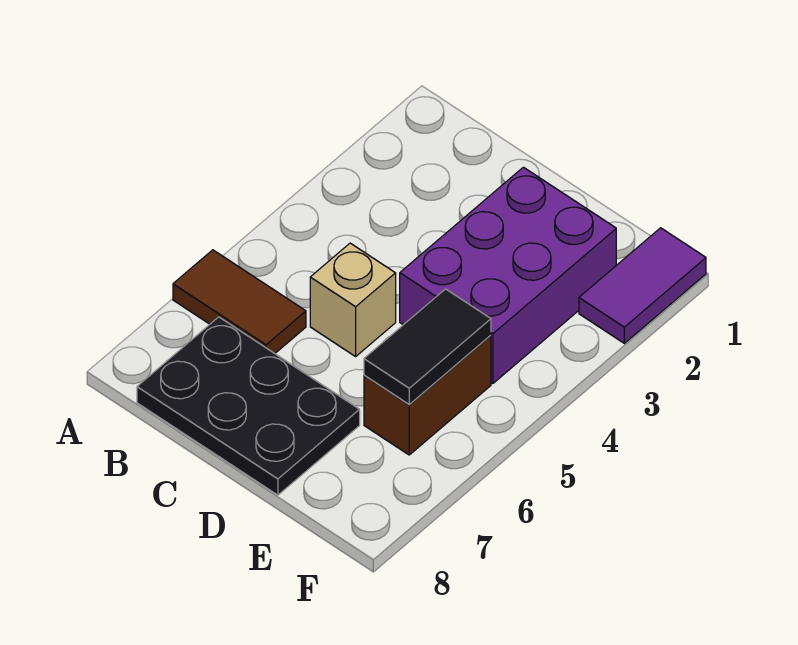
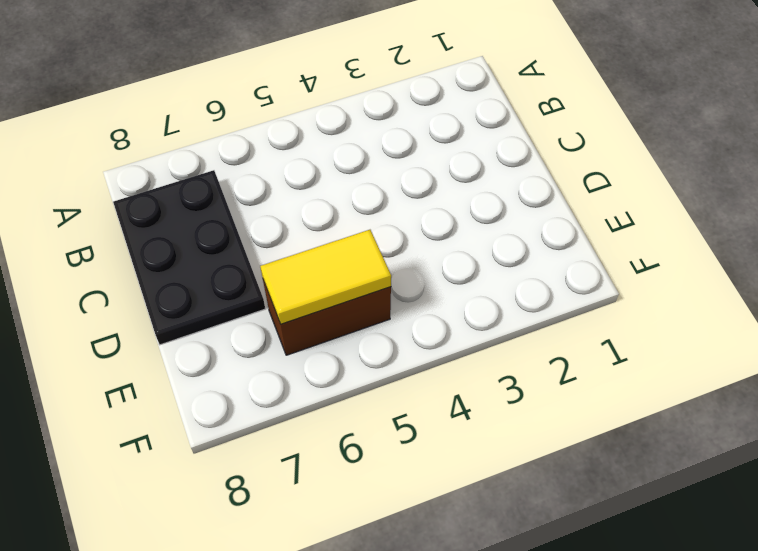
yellow 1x2 tile [260,230,391,324] -> black 1x2 tile [364,289,491,405]
none -> brown 1x2 tile [173,250,306,353]
none -> tan 1x1 brick [310,243,396,356]

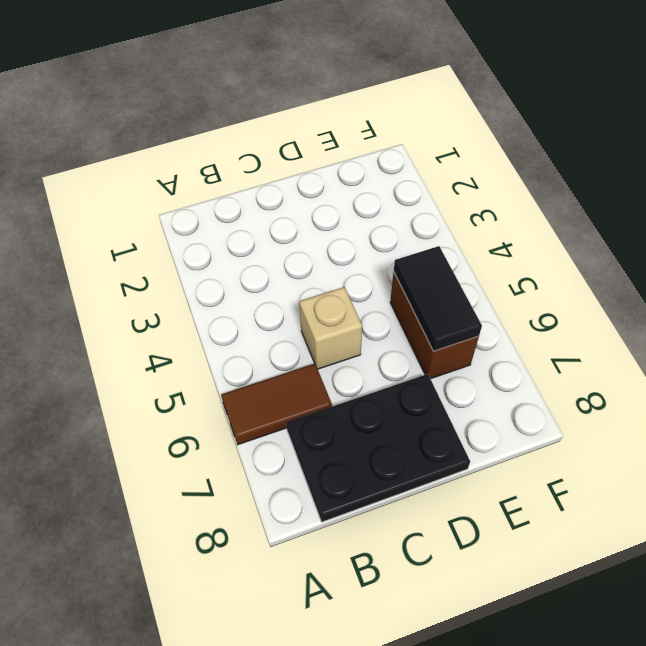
none -> purple 2x3 brick [400,167,616,383]
none -> purple 1x2 tile [579,228,706,343]

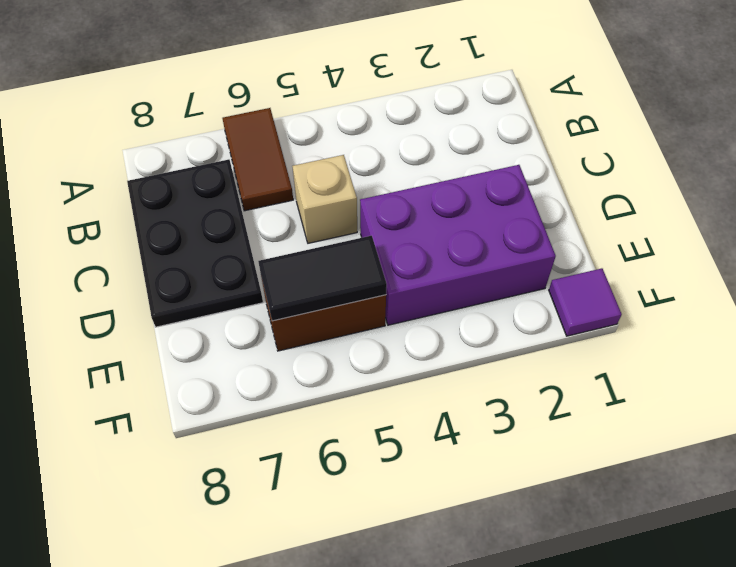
purple 1x1 tile [549,268,622,336] -> purple 1x2 tile [579,228,706,343]

